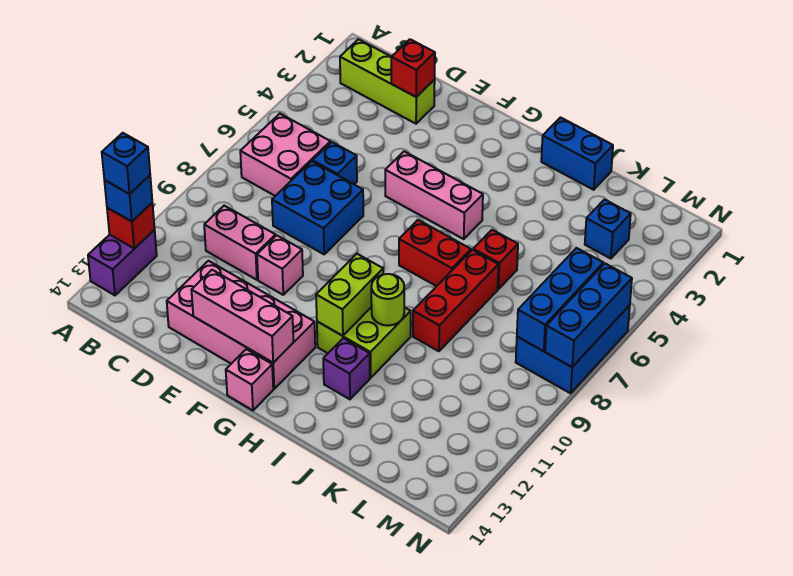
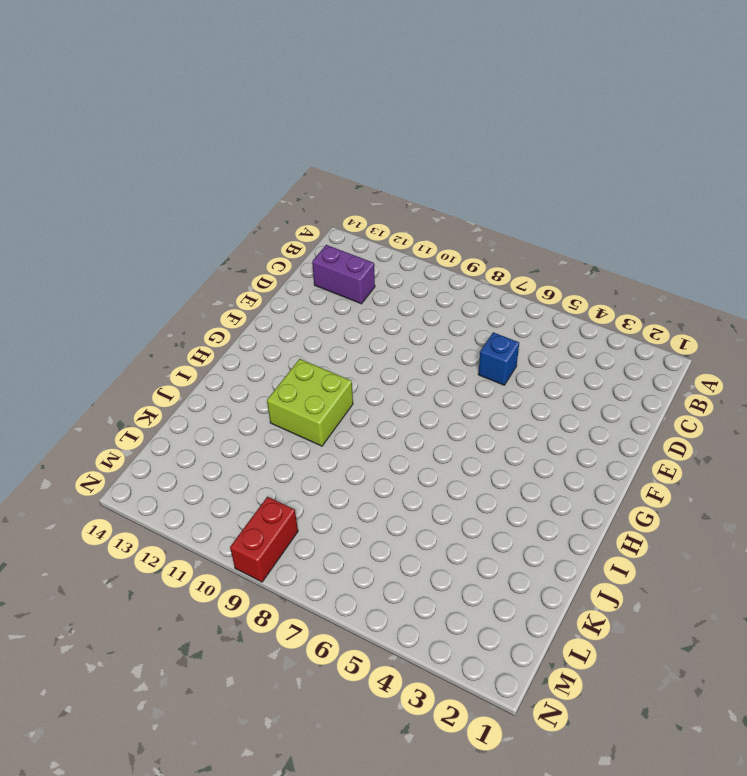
purple 1x2 brick [312,245,375,304] -> purple 1x2 brick moved to [88,230,157,295]
red 1x2 brick [230,497,298,582] -> red 1x2 brick moved to [399,220,471,286]
none -> lime 1x3 brick [340,39,435,124]
none -> pink 2x2 brick [240,114,330,196]
none -> pink 1x2 brick [204,206,276,280]

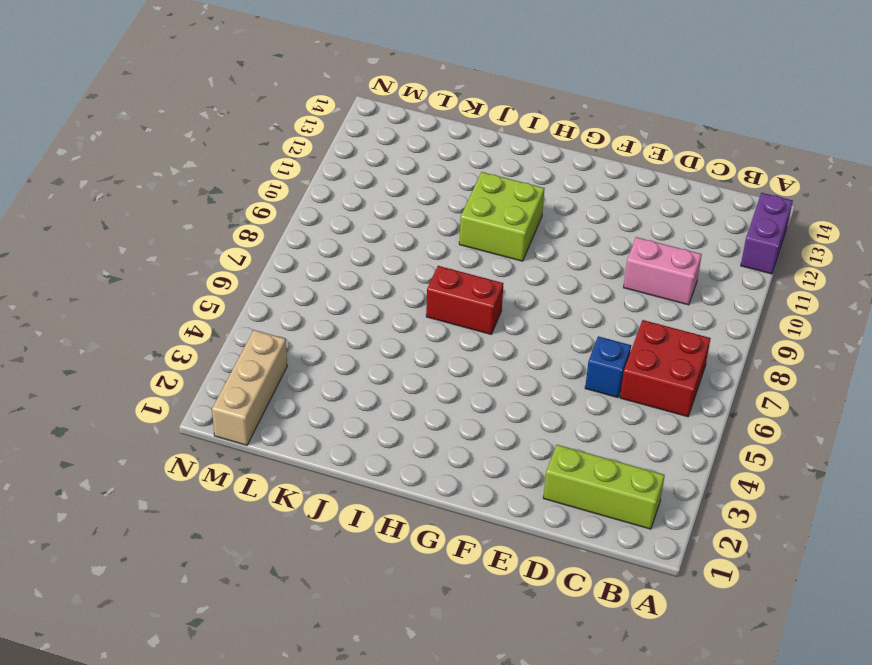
red 2x2 brick [620,320,711,417] -> pink 2x2 brick [240,114,330,196]
tan 1x3 brick [212,330,287,445] -> none
none -> blue 2x2 brick [272,161,363,254]
none -> pink 2x4 brick [167,261,315,389]
none -> pink 1x1 brick [257,235,303,295]

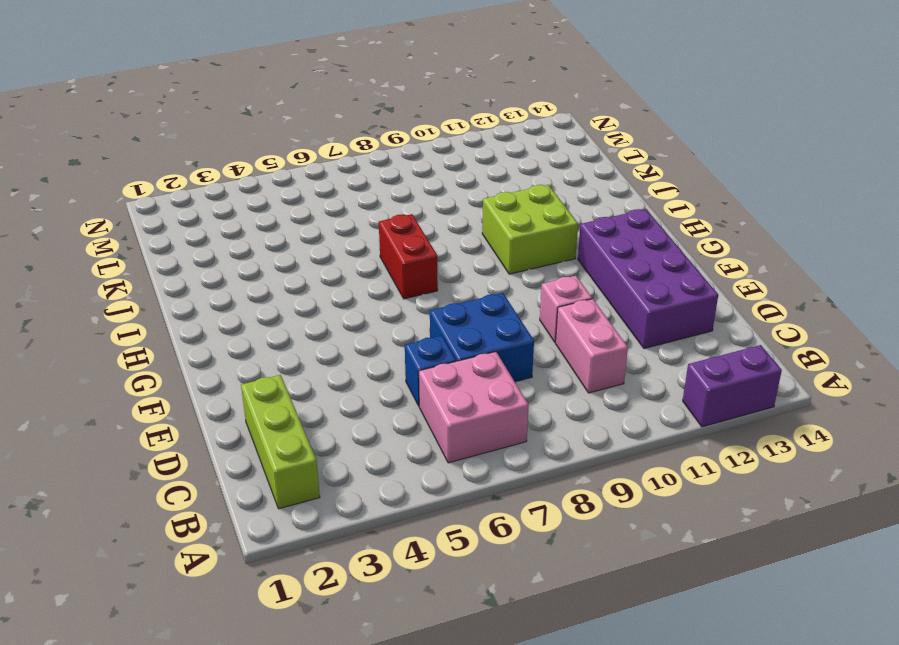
purple 2x4 brick [578,209,718,348] -> pink 2x4 brick [167,261,315,389]
none -> pink 1x3 brick [385,151,483,239]
none -> pink 1x1 brick [226,349,273,410]
none -> blue 1x2 brick [541,118,613,190]

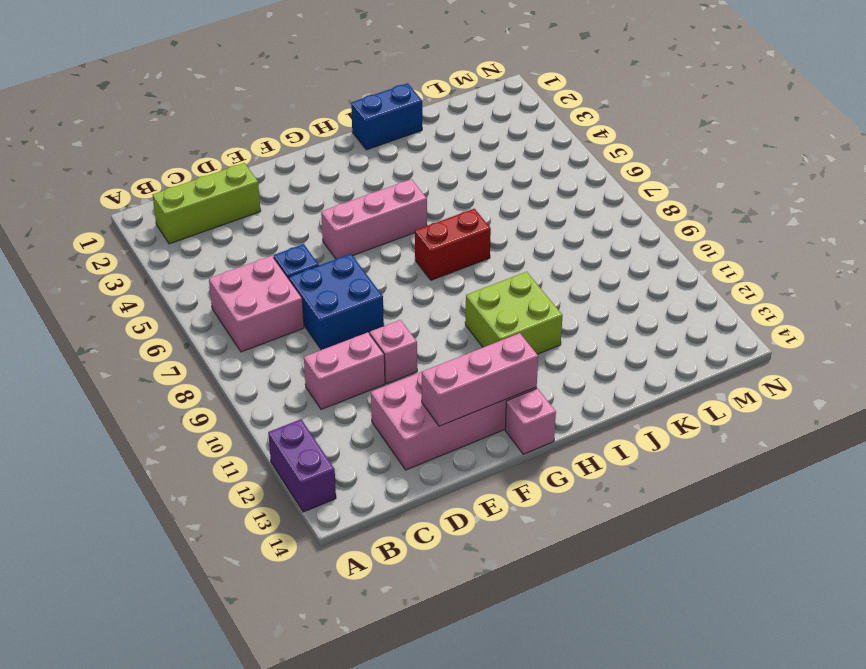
none -> purple 1x1 brick [323,338,370,399]
none -> red 1x1 brick [473,230,518,289]
none -> red 1x3 brick [413,250,498,351]

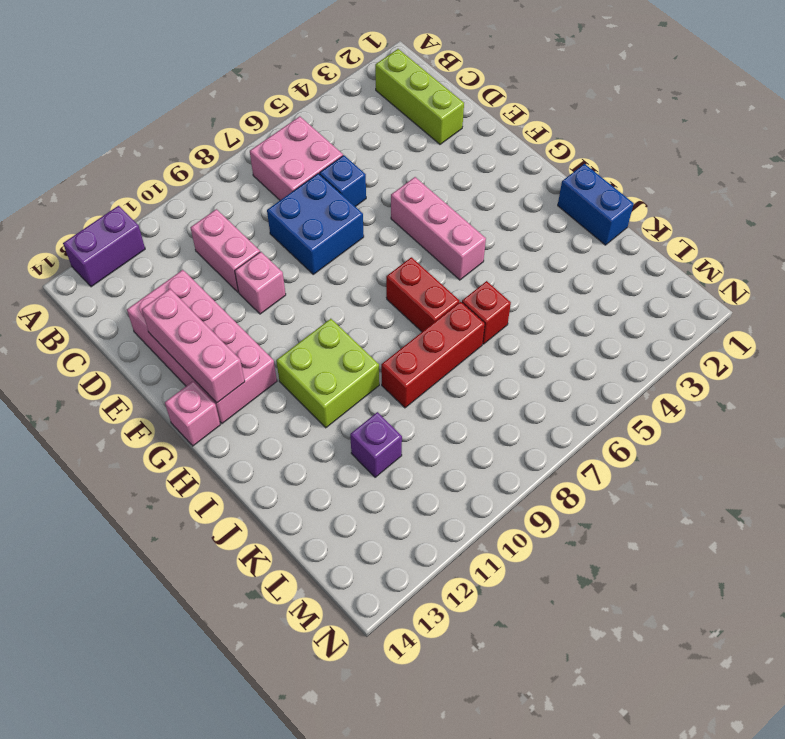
purple 1x1 brick [350,412,402,477] -> purple 1x1 brick moved to [323,338,370,399]
none -> blue 1x1 brick [585,200,631,259]
none -> blue 2x3 brick [516,305,630,393]
none -> red 1x1 brick [107,203,155,249]

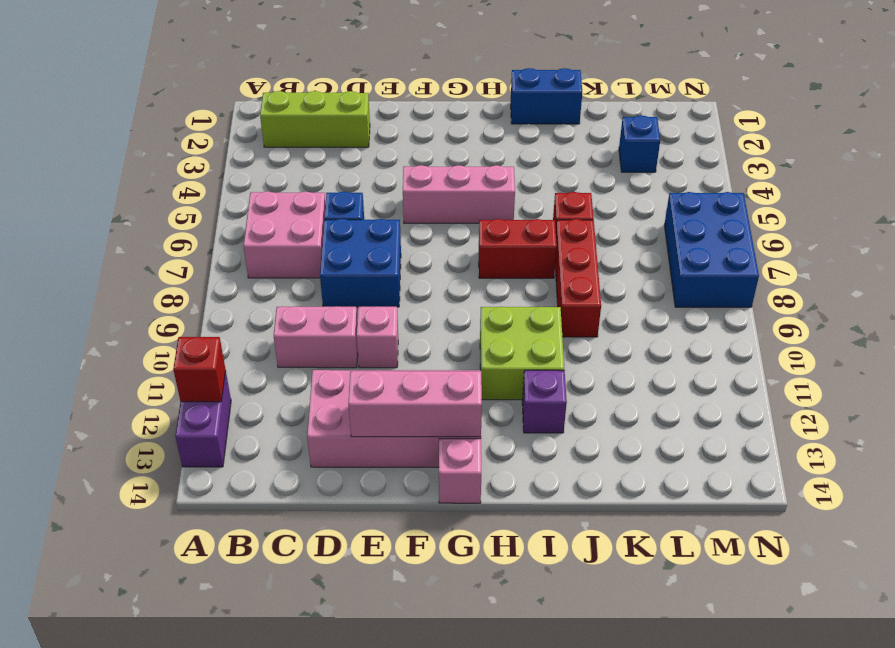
none -> red 1x1 brick [391,39,435,97]
none -> lime 1x2 brick [316,254,383,336]
none -> lime 1x1 round brick [371,274,404,326]

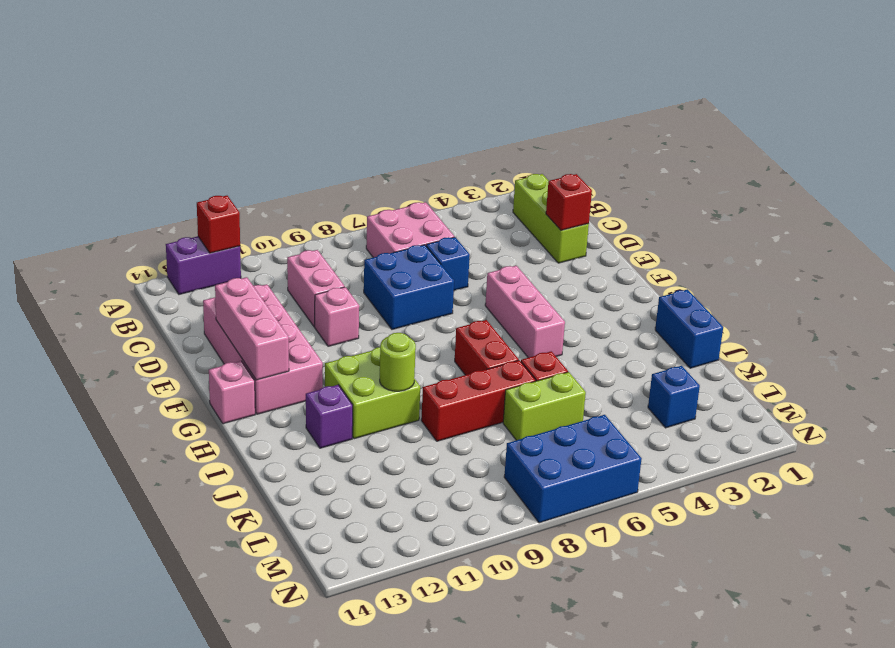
lime 1x2 brick [503,372,586,440] -> lime 1x2 brick moved to [316,254,383,336]
none -> blue 1x3 brick [517,248,603,351]
none -> blue 1x3 brick [545,264,632,367]
none -> blue 1x1 brick [104,176,152,222]

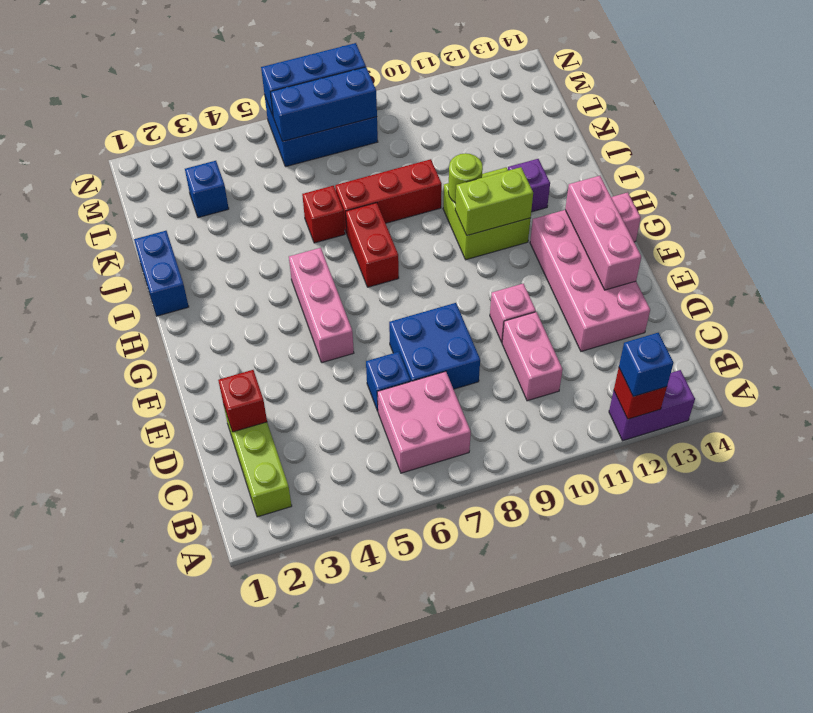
none -> blue 1x1 brick [102,133,150,194]

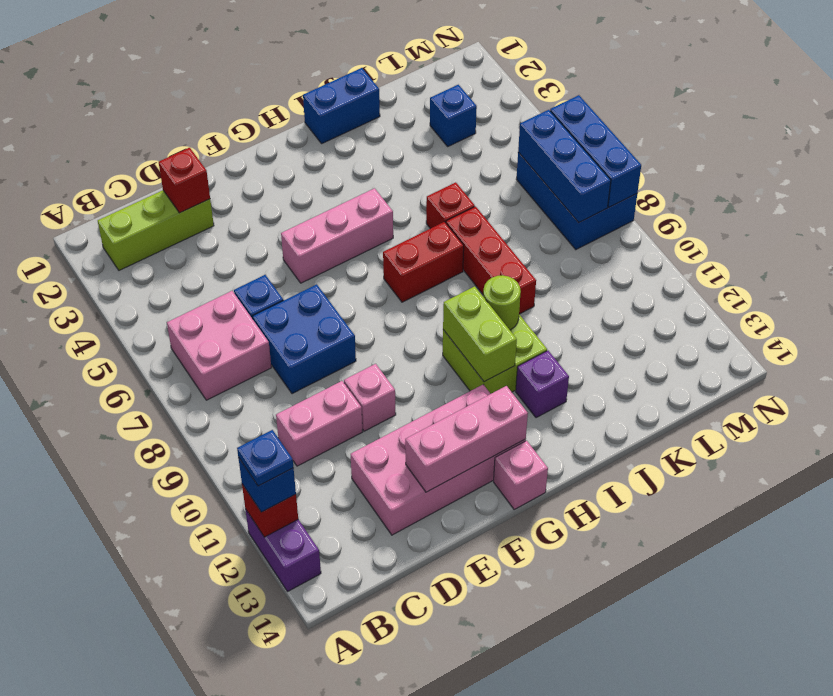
blue 1x1 plate [237,430,293,486] -> blue 1x1 brick [102,133,150,194]

